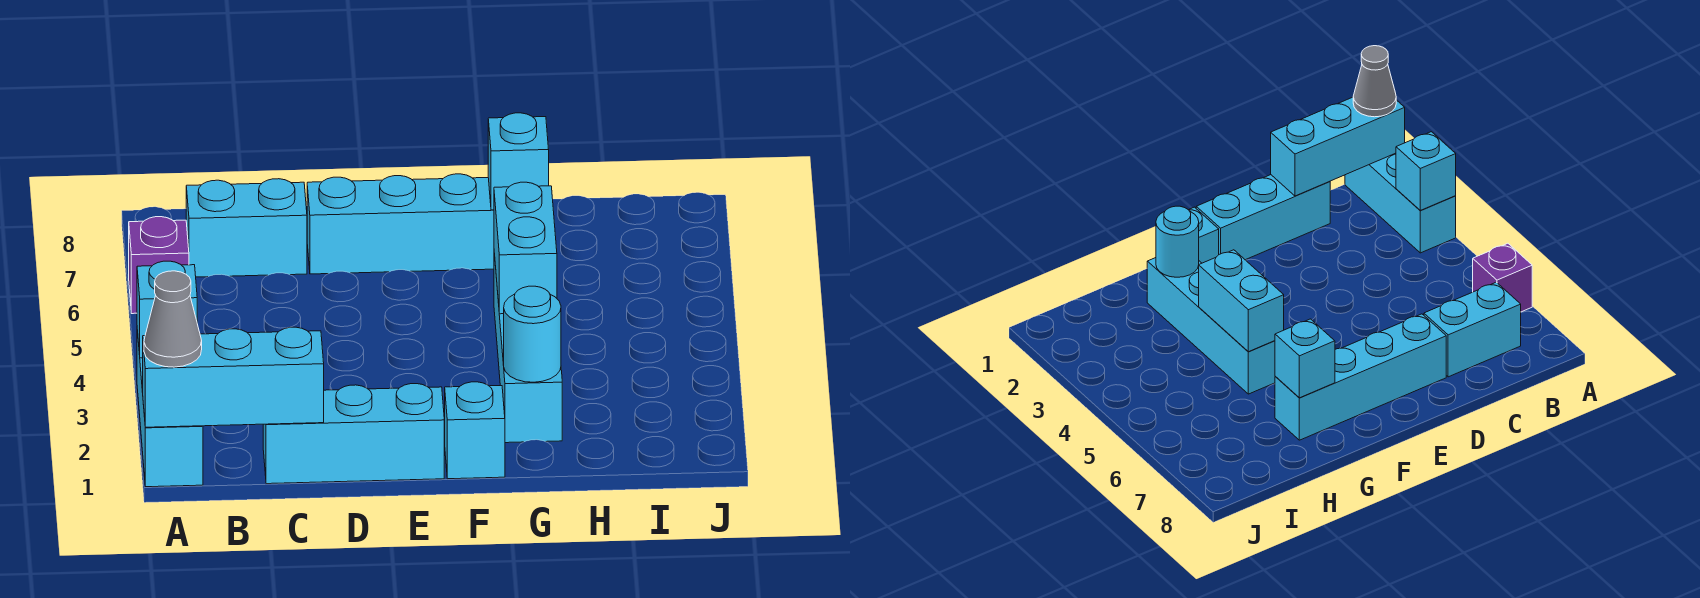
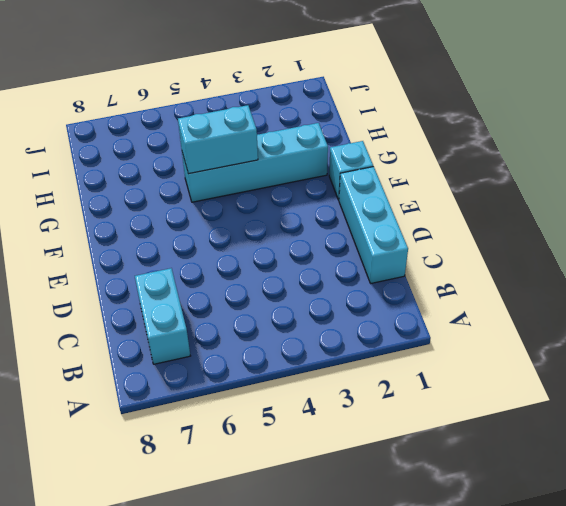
none -> cyan 1x3 brick [137,330,203,487]
none -> purple 1x1 brick [129,217,189,314]
none -> cyan 1x4 brick [307,174,494,274]

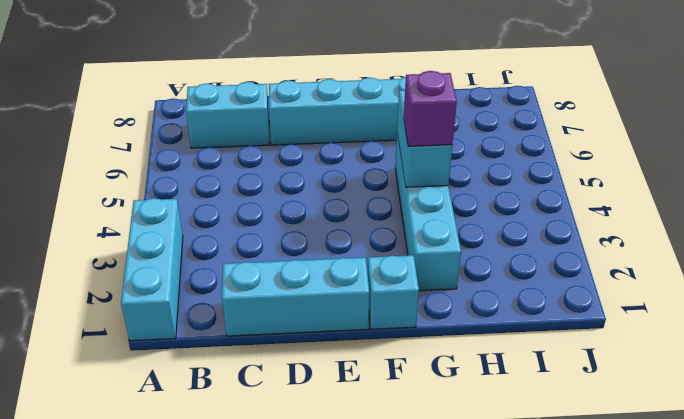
purple 1x1 brick [404,71,457,146] -> purple 1x1 brick moved to [129,217,189,314]
none -> cyan 1x3 brick [143,327,324,427]
none -> cyan 1x1 brick [137,261,197,358]
none -> cyan 1x1 round brick [504,286,561,382]

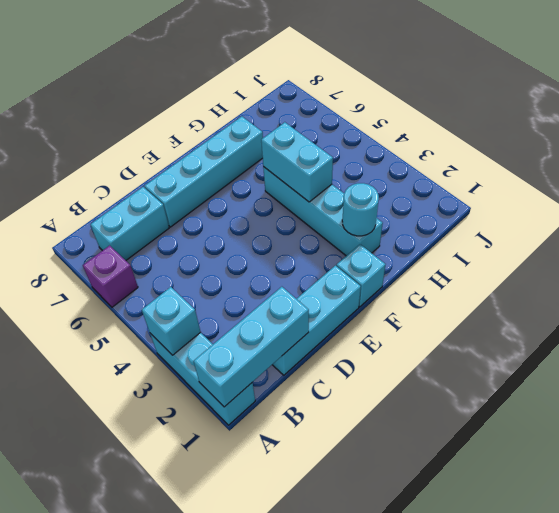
none -> cyan 1x1 brick [488,113,549,210]
none -> grey 1x1 cone [144,271,202,367]

